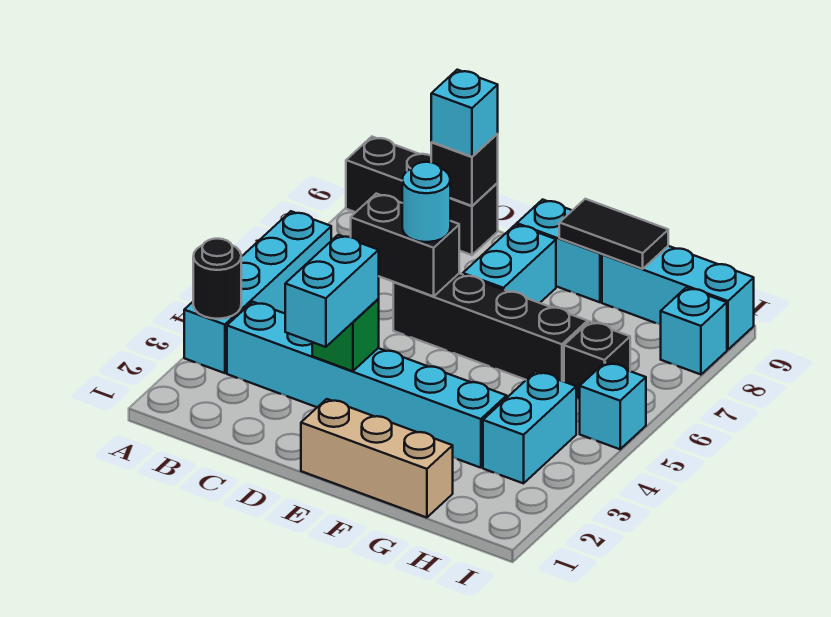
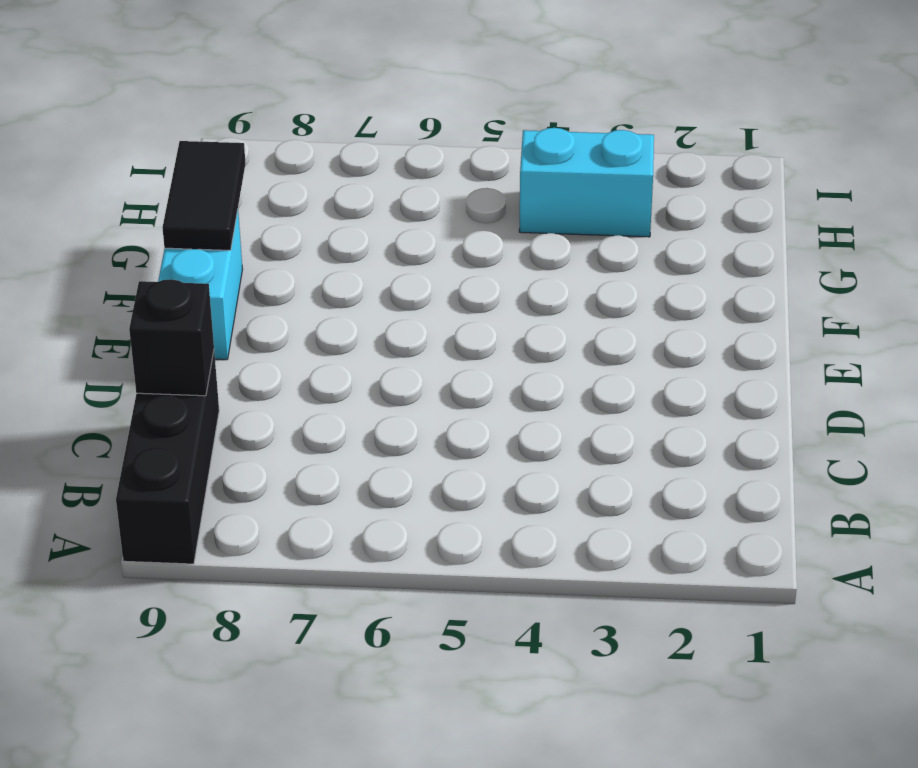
none -> cyan 1x4 brick [184,211,331,373]
none -> cyan 1x6 brick [227,302,507,468]
none -> black 1x4 brick [393,273,588,382]

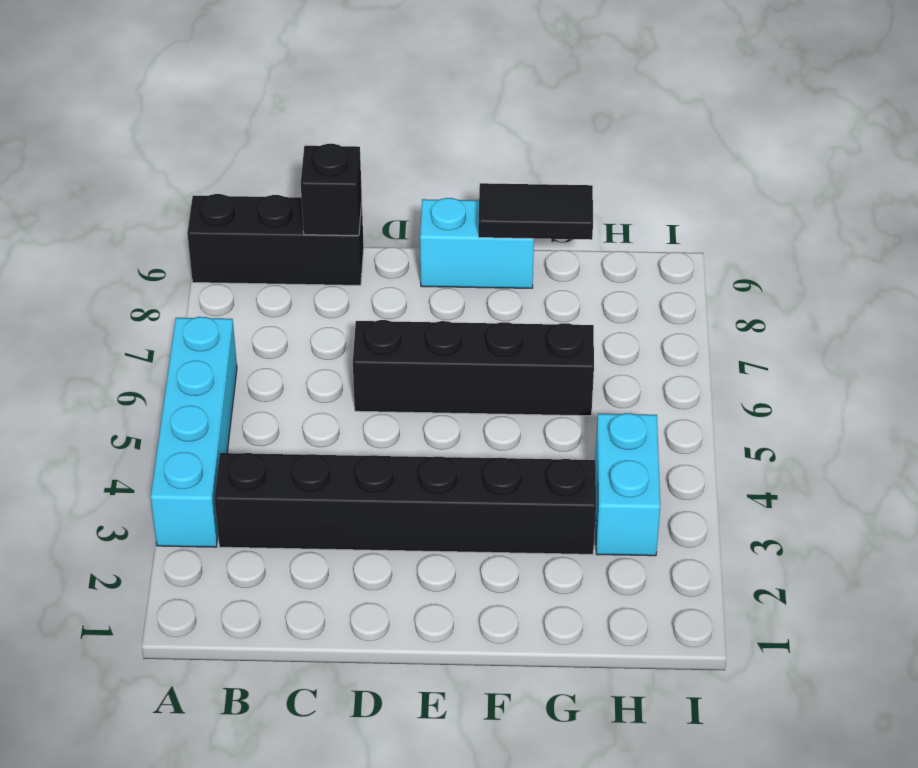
black 1x6 brick [215,453,596,554] -> cyan 1x6 brick [227,302,507,468]
none -> tan 1x3 brick [301,399,453,518]
none -> cyan 1x2 brick [463,224,556,303]
none -> cyan 1x3 brick [602,246,754,350]

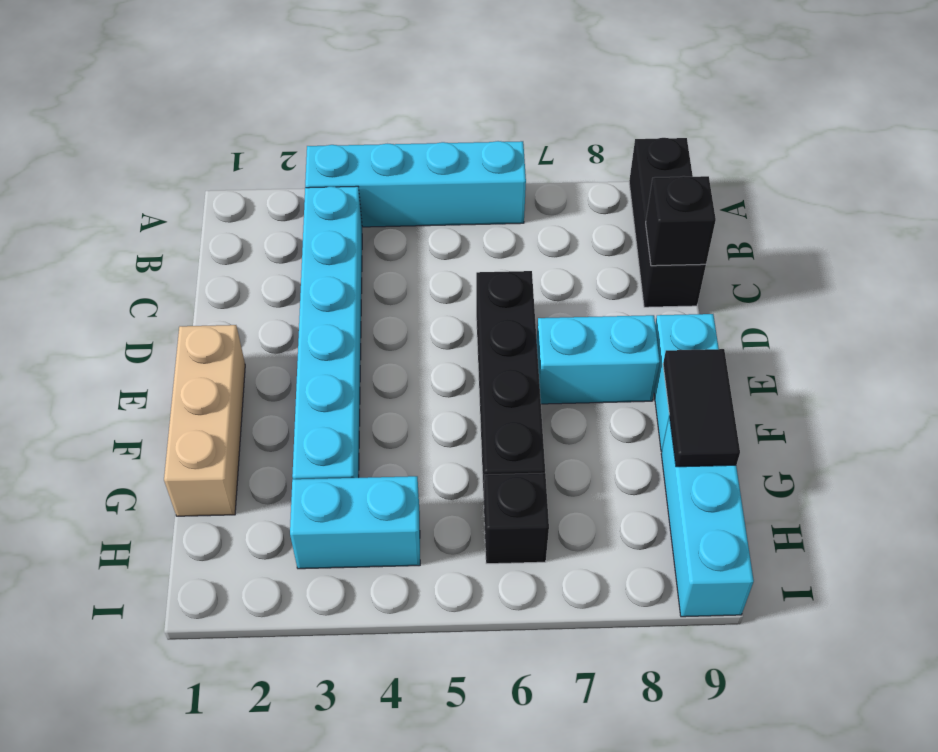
none -> cyan 1x1 brick [580,362,646,449]
none -> cyan 1x1 brick [661,287,727,375]
none -> black 1x1 round brick [193,239,241,319]

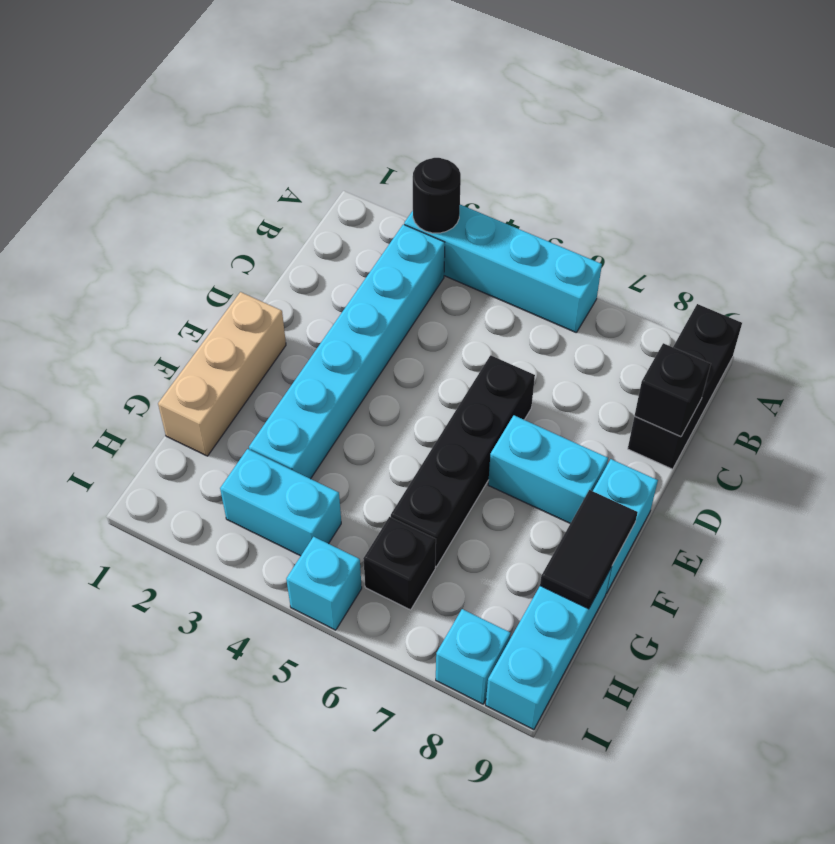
none -> black 1x2 brick [351,194,459,296]
none -> green 1x1 brick [312,299,379,371]
none -> cyan 1x1 brick [431,70,498,157]

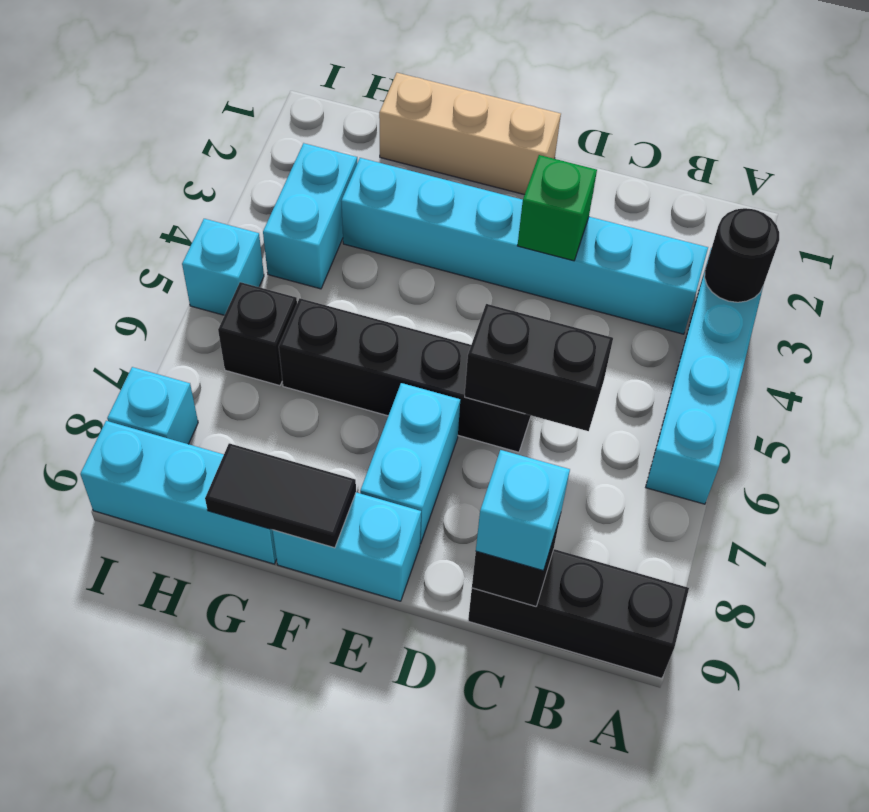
none -> cyan 1x2 brick [285,235,379,347]
none -> cyan 1x1 round brick [402,162,450,242]

